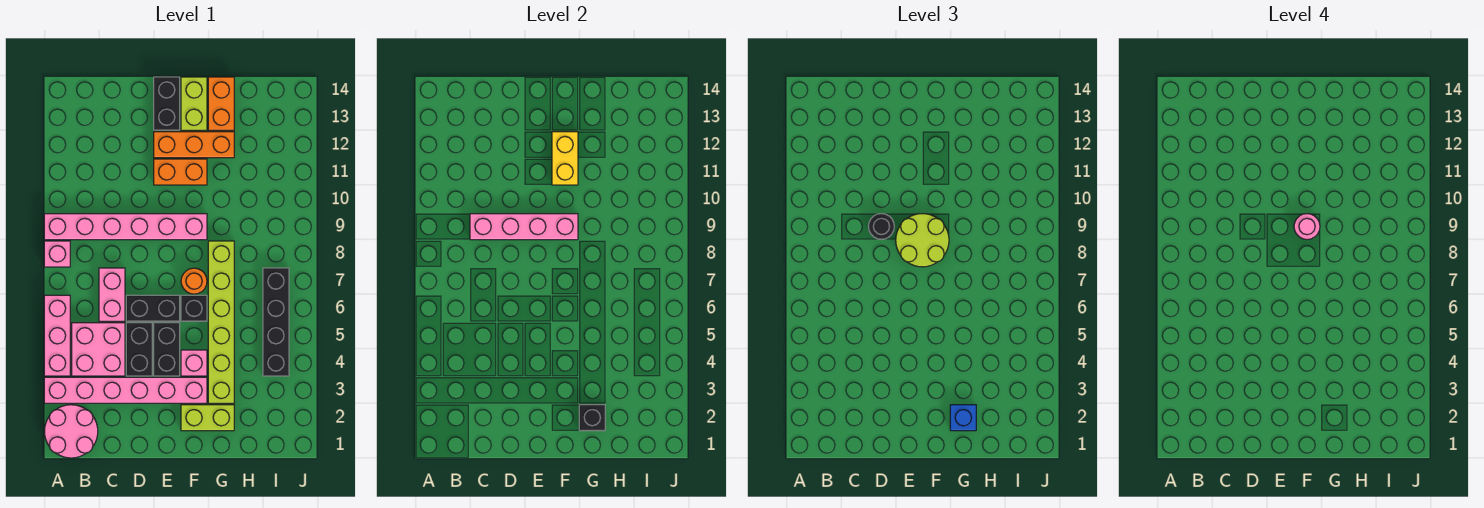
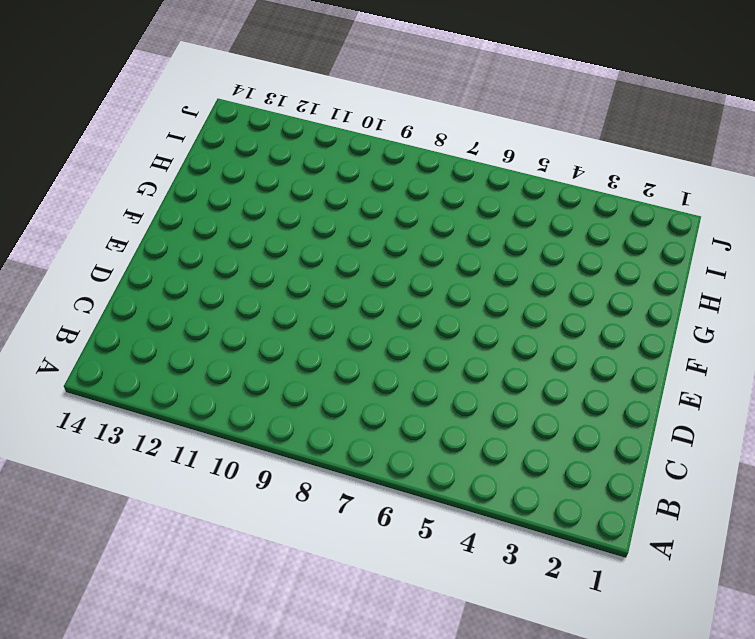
none -> pink 2x2 round brick [45,405,98,458]
none -> pink 1x6 brick [44,377,207,403]
none -> pink 1x3 brick [44,295,70,376]

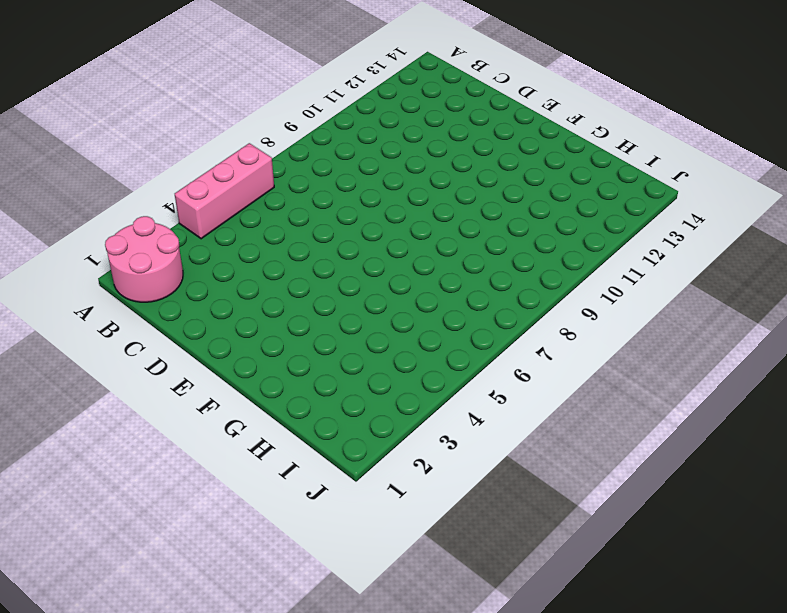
none -> pink 1x6 brick [44,377,207,403]
none -> pink 1x1 brick [44,241,70,267]
none -> pink 1x6 brick [44,214,207,240]

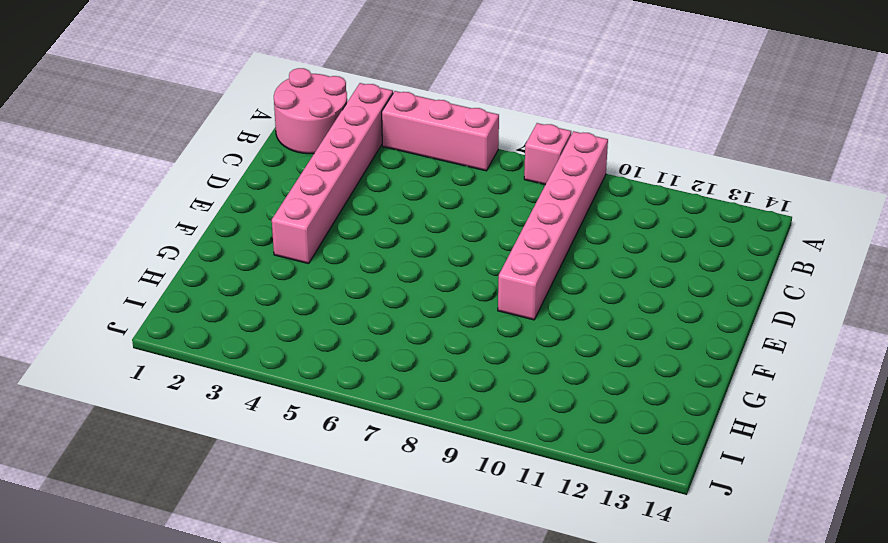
none -> pink 2x2 brick [72,323,125,376]
none -> pink 1x2 brick [99,268,125,321]
none -> black 1x2 brick [126,323,152,376]

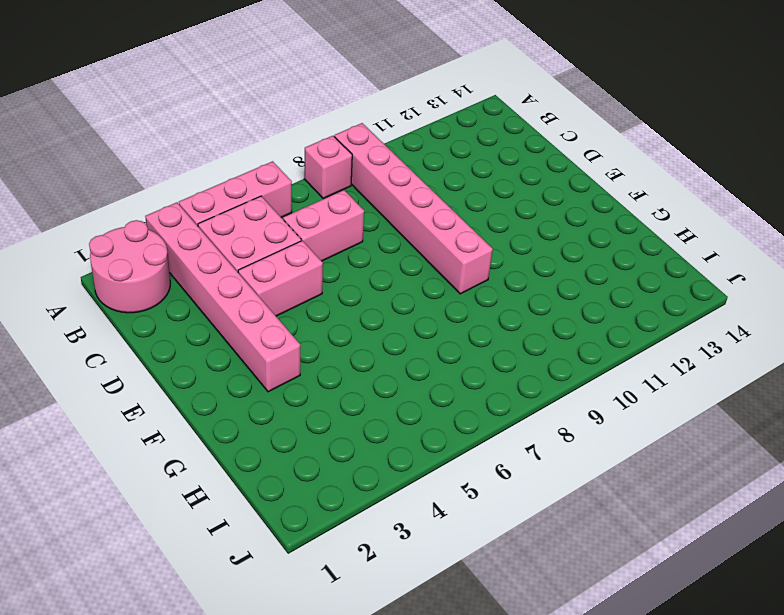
pink 1x2 brick [238,241,323,316] -> black 1x2 brick [126,323,152,376]
none -> black 1x2 brick [126,295,180,321]
none -> black 1x2 brick [154,323,180,376]
none -> orange 1x2 brick [154,159,207,185]

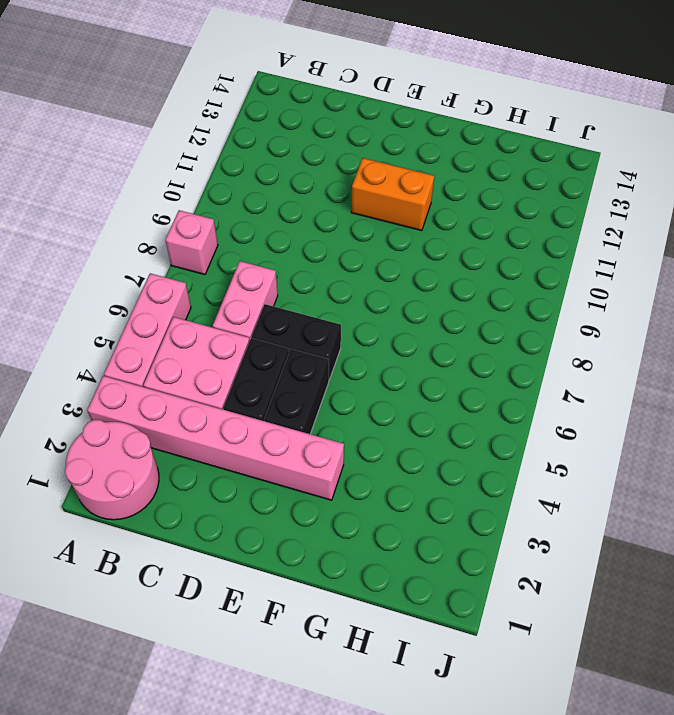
none -> pink 1x6 brick [44,214,207,240]
none -> orange 1x3 brick [154,132,234,158]
none -> black 1x2 brick [154,77,180,130]

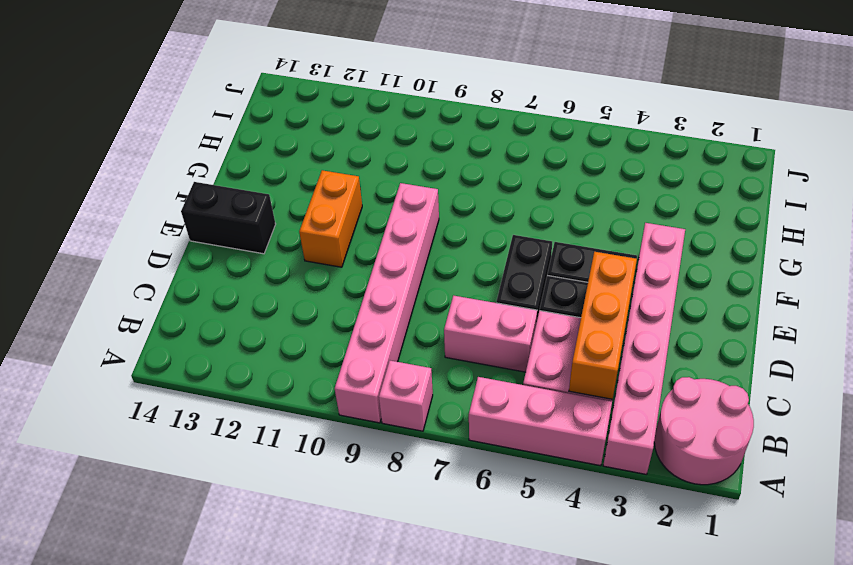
orange 1x3 brick [569,252,637,399] -> orange 1x3 brick moved to [154,132,234,158]
none -> lime 1x2 brick [181,405,234,431]
none -> pink 1x1 brick [181,350,207,376]
none -> black 1x1 brick [181,295,207,321]

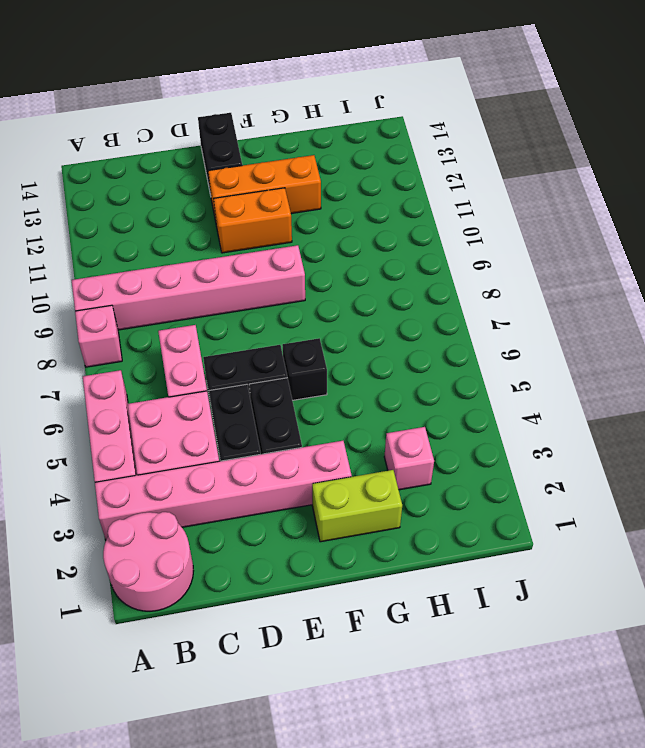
pink 1x1 brick [384,427,434,490] -> pink 1x1 brick moved to [181,350,207,376]
none -> orange 1x1 round brick [181,268,207,294]
none -> lime 1x2 brick [181,77,207,130]
none -> lime 1x6 brick [208,241,234,403]

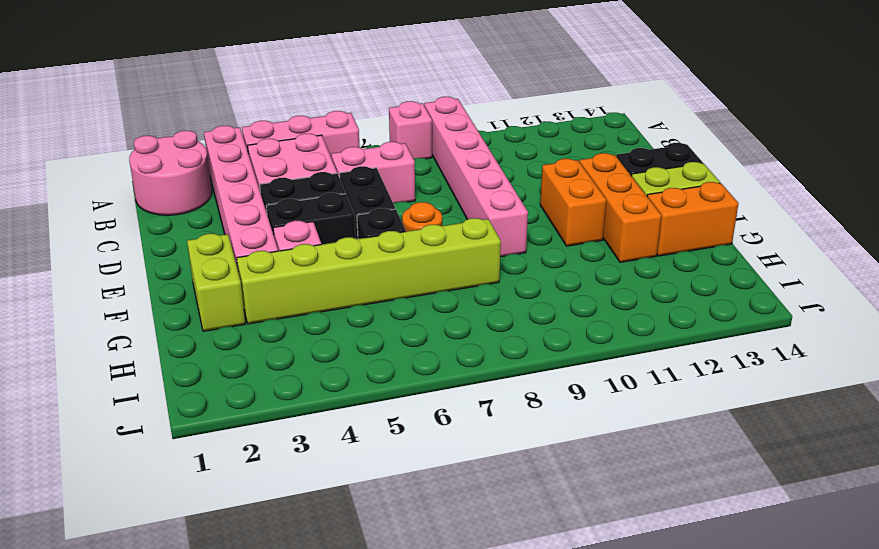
none -> black 1x4 brick [263,268,289,376]
none -> pink 1x4 brick [470,214,578,240]
none -> yellow 1x2 brick [552,132,578,185]

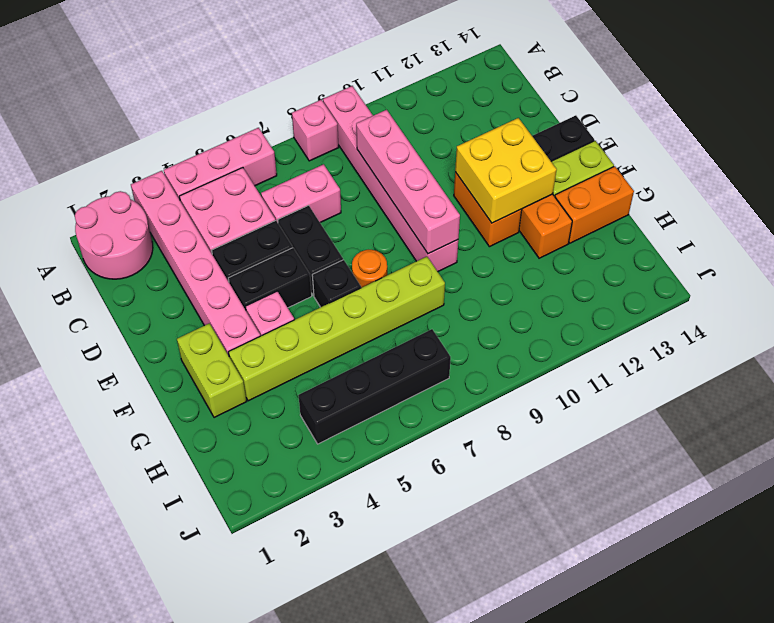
yellow 2x2 brick [455,118,557,223] -> yellow 1x2 brick [552,132,578,185]
none -> black 1x1 brick [579,405,605,431]
none -> black 1x1 round brick [868,214,894,239]
none -> lime 2x2 round brick [896,214,949,267]

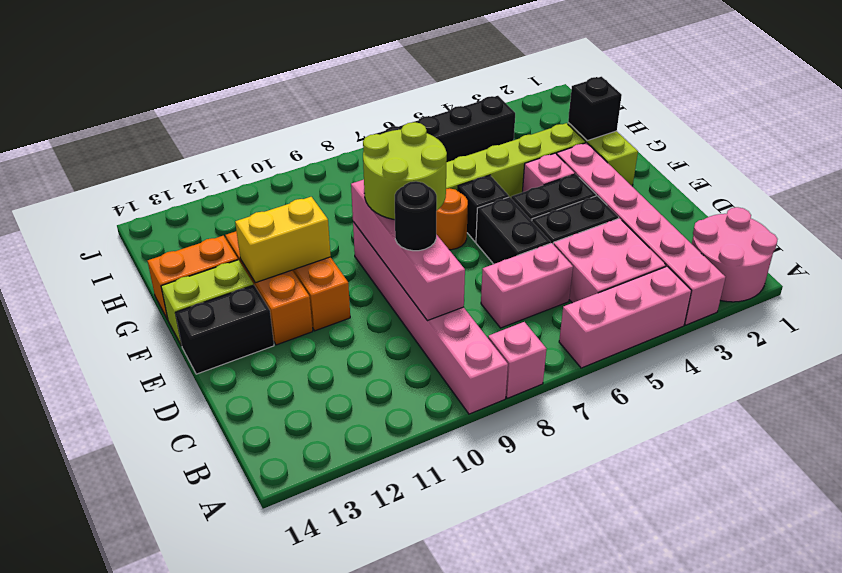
none -> blue 1x1 brick [950,405,976,431]
none -> pink 1x1 round brick [1294,214,1320,239]

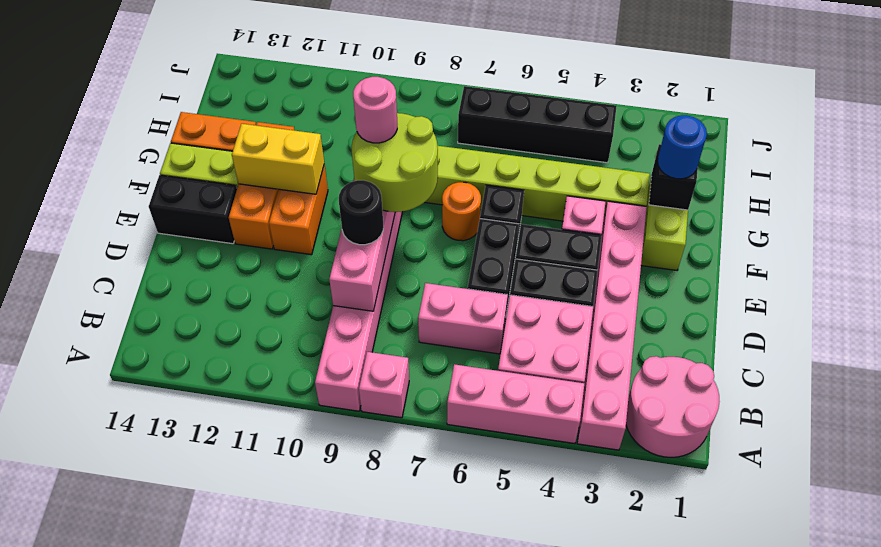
blue 1x1 round brick [658,115,707,179] -> blue 1x1 brick [950,405,976,431]

